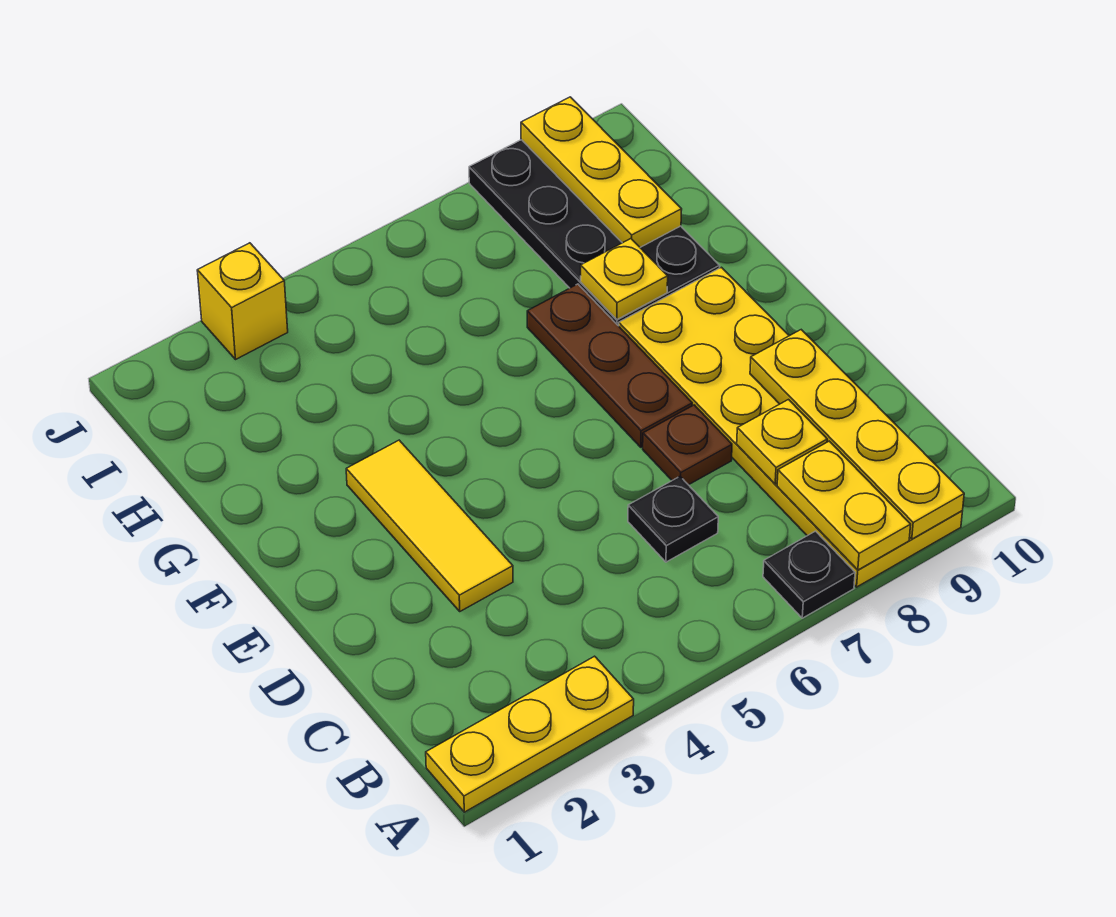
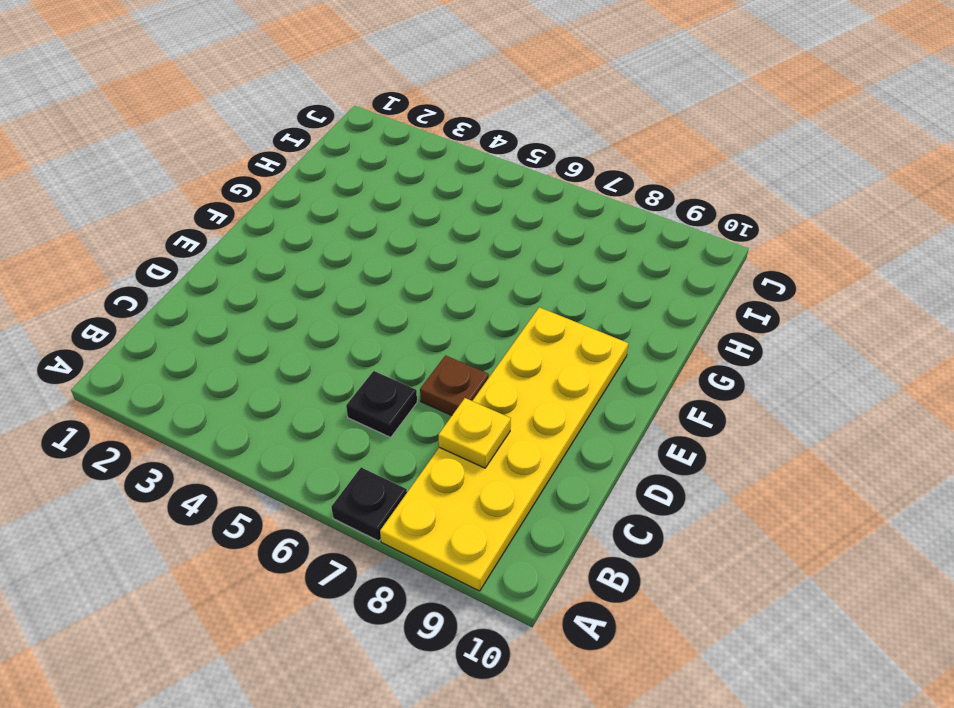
none -> yellow 1x3 plate [426,656,634,812]
none -> yellow 1x3 tile [346,440,513,611]
none -> brown 1x3 plate [527,284,692,447]

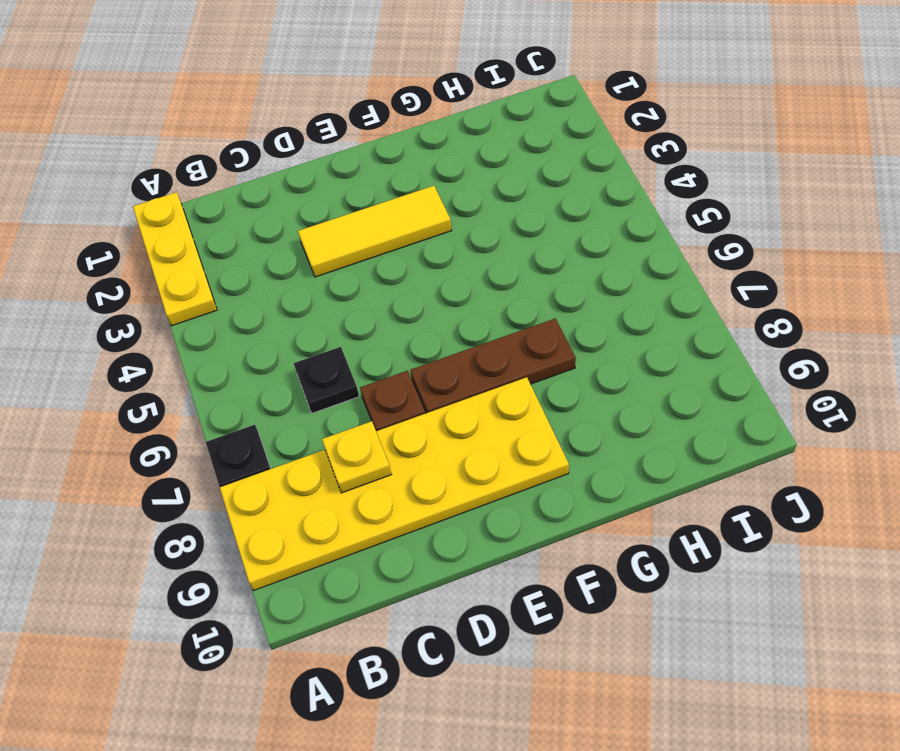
none -> black 2x4 plate [469,140,720,326]
none -> yellow 1x1 brick [197,243,288,359]
none -> yellow 1x2 plate [777,441,911,570]

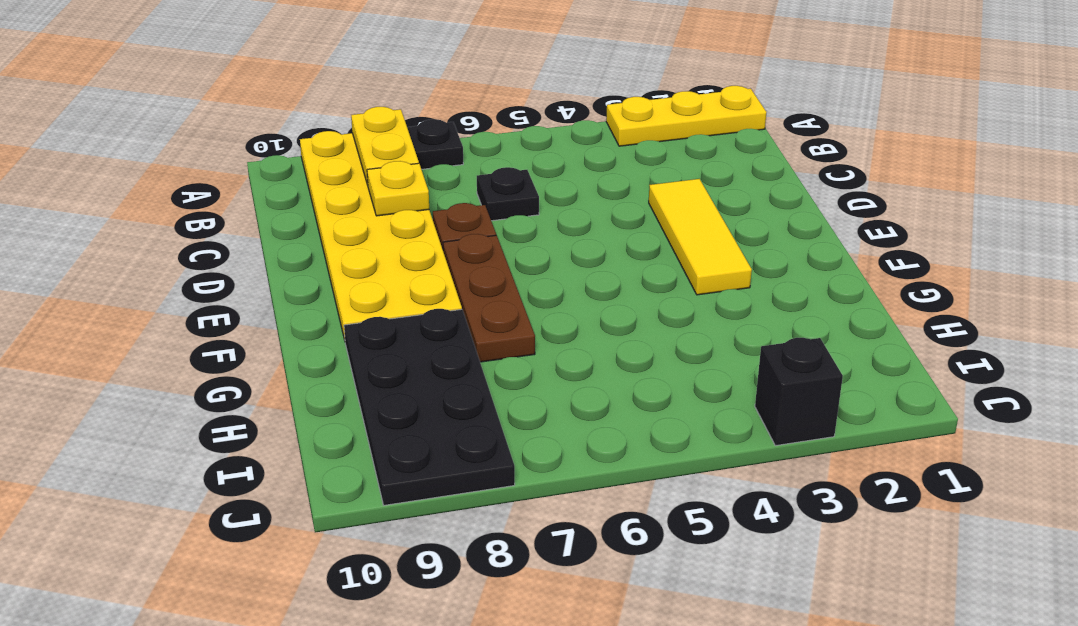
black 1x1 brick [755,338,843,446] -> yellow 1x1 brick [197,243,288,359]
none -> yellow 1x4 plate [750,330,964,539]
none -> yellow 1x1 plate [580,239,668,320]
none -> yellow 1x3 plate [521,97,682,247]

